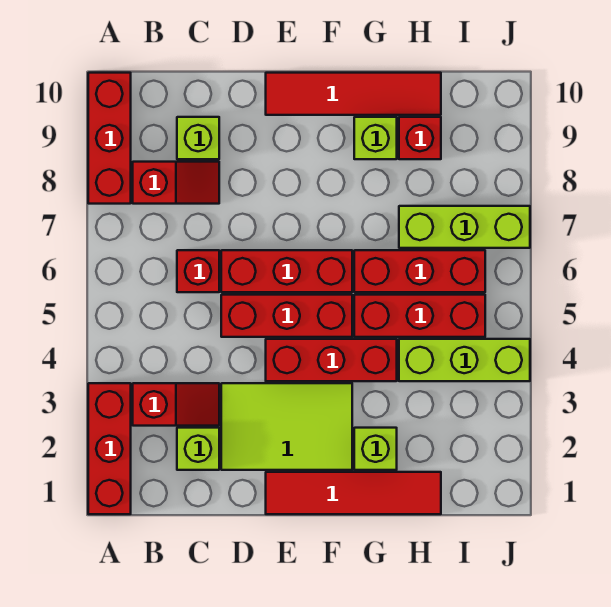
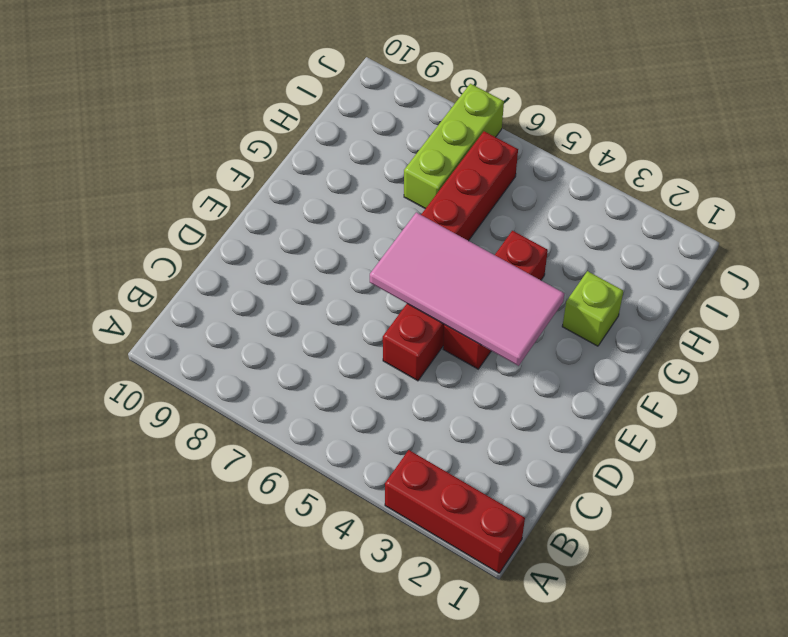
pink 2x4 tile [370,212,564,366] -> none
none -> red 1x3 brick [88,73,131,204]
none -> red 1x2 slope [133,383,219,426]
none -> red 1x2 slope [133,162,219,204]

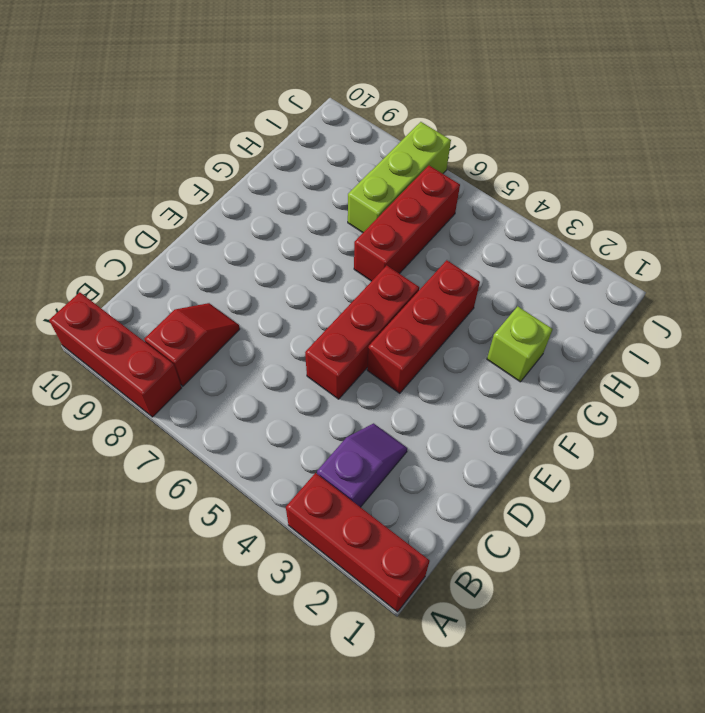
purple 1x2 slope [317,423,407,507] -> red 1x2 slope [133,383,219,426]
none -> lime 1x1 brick [177,428,219,470]
none -> red 1x1 brick [177,250,219,292]
none -> lime 1x1 brick [177,117,219,159]

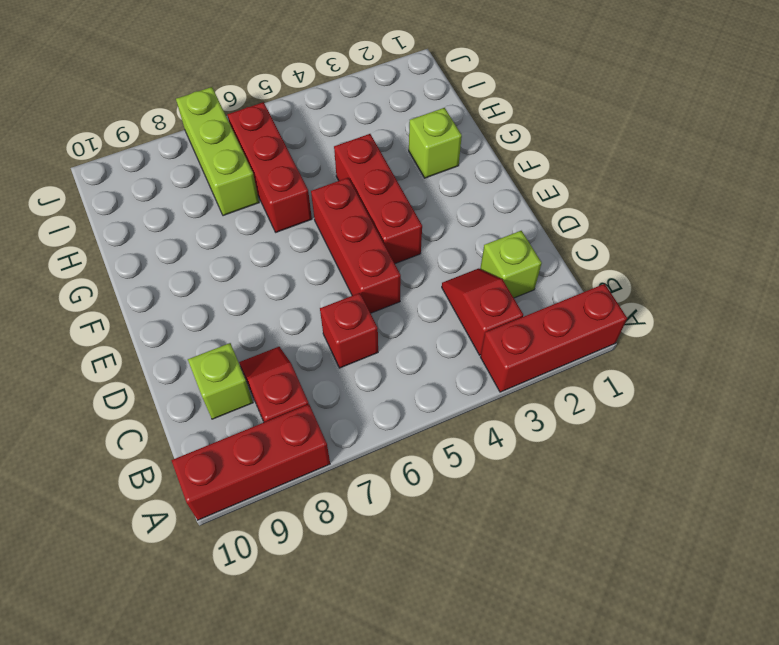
none -> lime 2x3 tile [221,383,352,470]
none -> red 1x3 brick [221,250,352,292]
none -> red 1x4 tile [266,472,441,514]

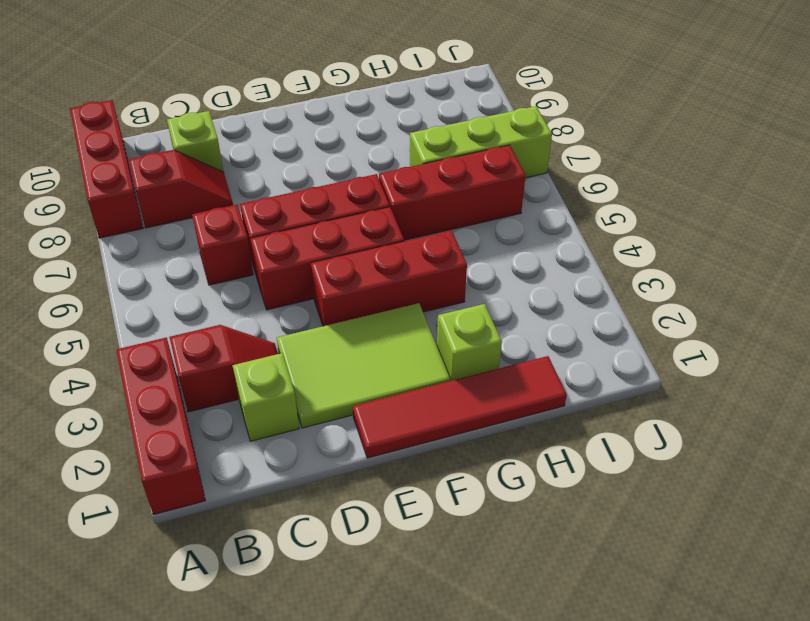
none -> red 1x4 tile [266,73,441,115]
none -> red 1x3 brick [354,295,485,337]
none -> lime 1x1 brick [354,117,397,159]

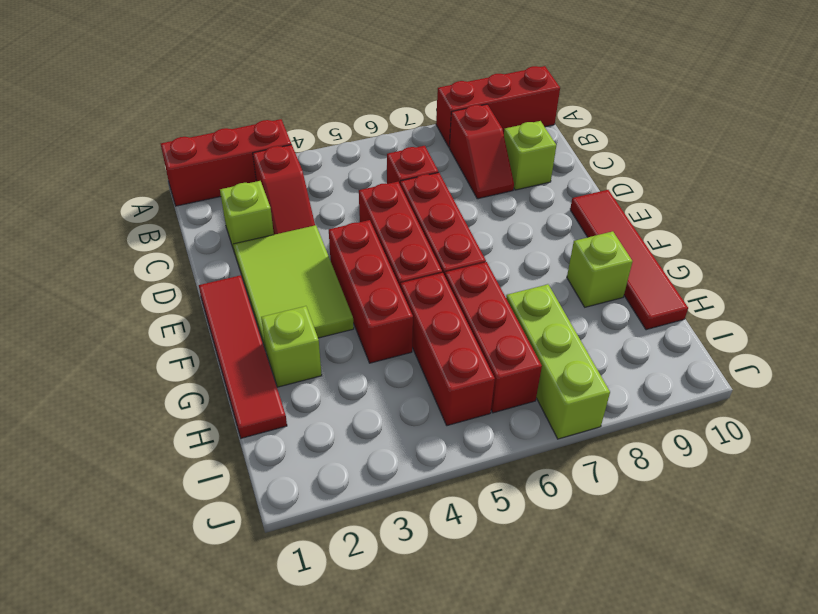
none -> lime 1x3 brick [399,339,530,381]
none -> red 1x1 brick [399,117,441,159]

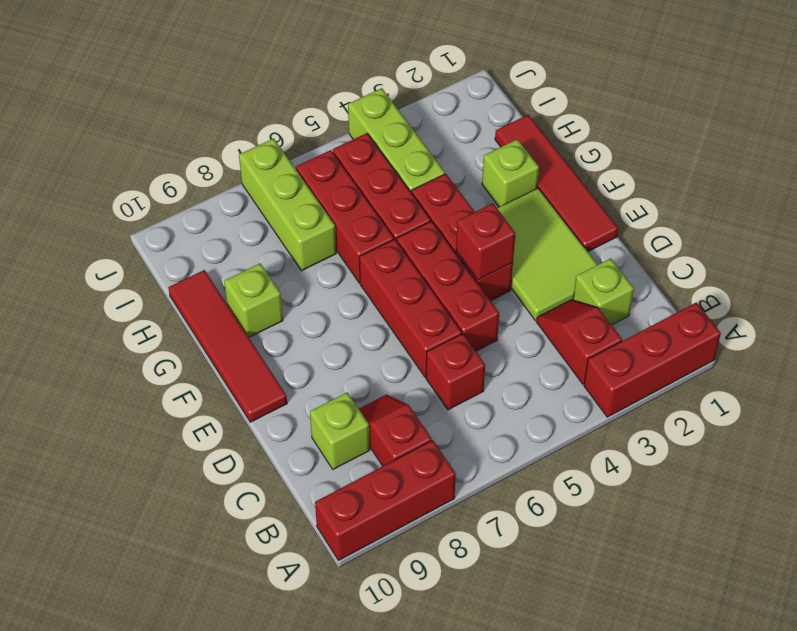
red 1x1 brick [456,203,515,280] -> red 1x1 brick moved to [399,117,441,159]

